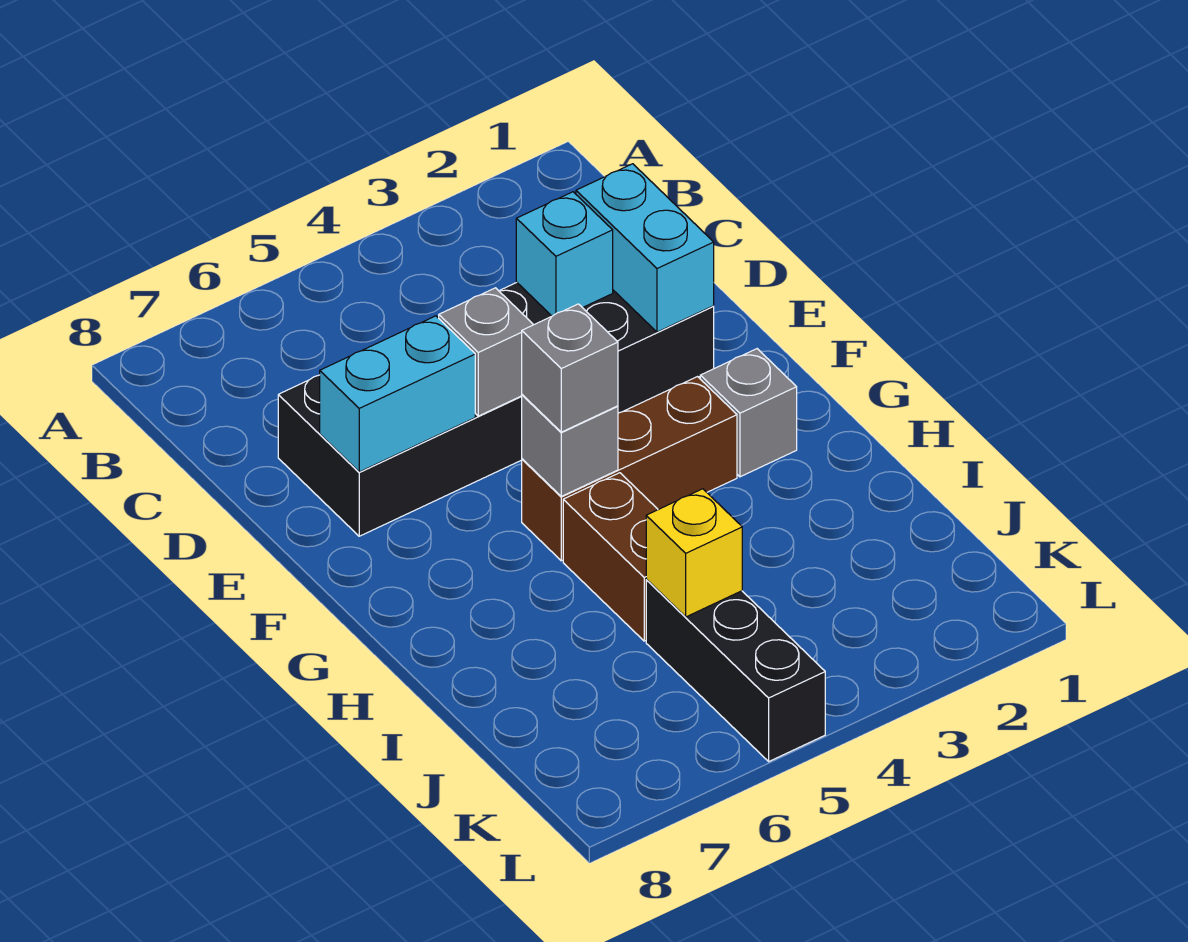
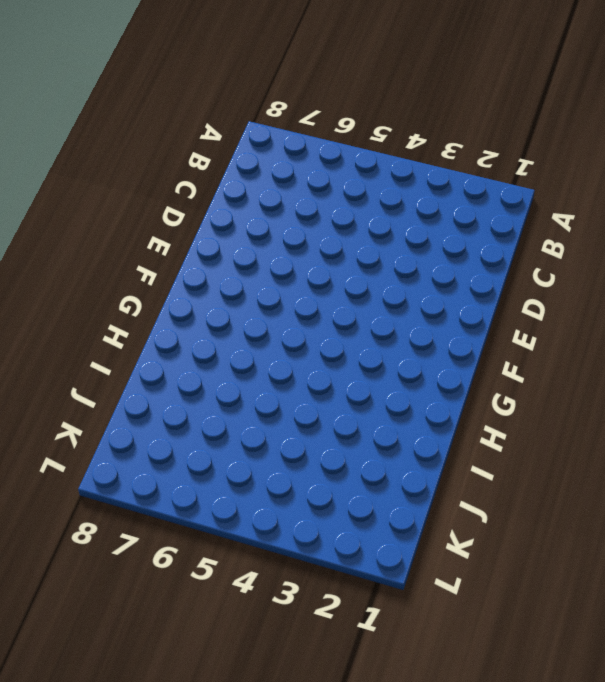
none -> black 2x6 brick [278,283,714,536]
none -> grey 1x1 brick [700,349,797,477]
none -> brown 1x3 brick [522,377,737,561]

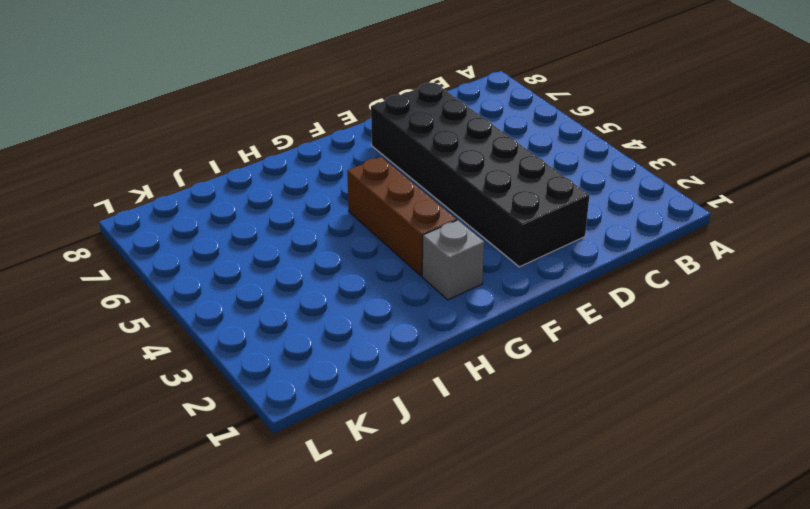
none -> brown 1x2 brick [563,473,658,641]
none -> black 1x3 brick [646,579,825,761]
none -> cyan 1x2 brick [576,164,714,332]

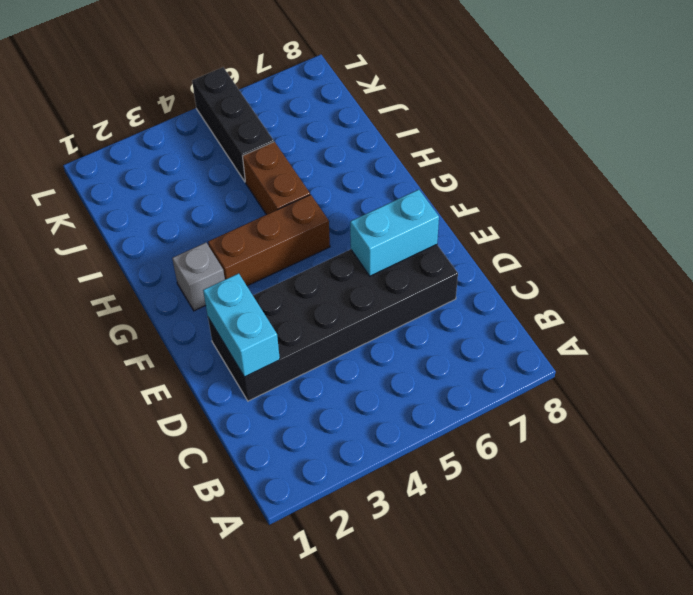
none -> cyan 1x1 brick [516,192,613,316]
none -> grey 1x1 brick [439,288,533,416]
none -> grey 1x1 brick [522,395,618,496]

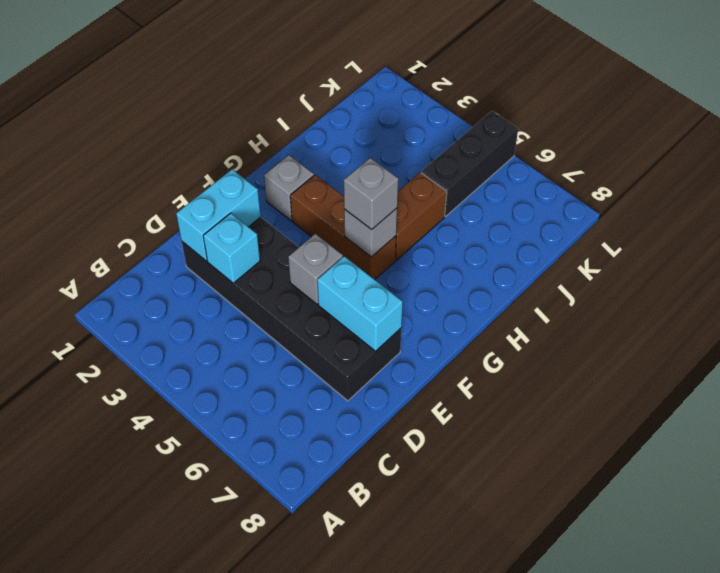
none -> yellow 1x1 brick [646,489,742,617]

